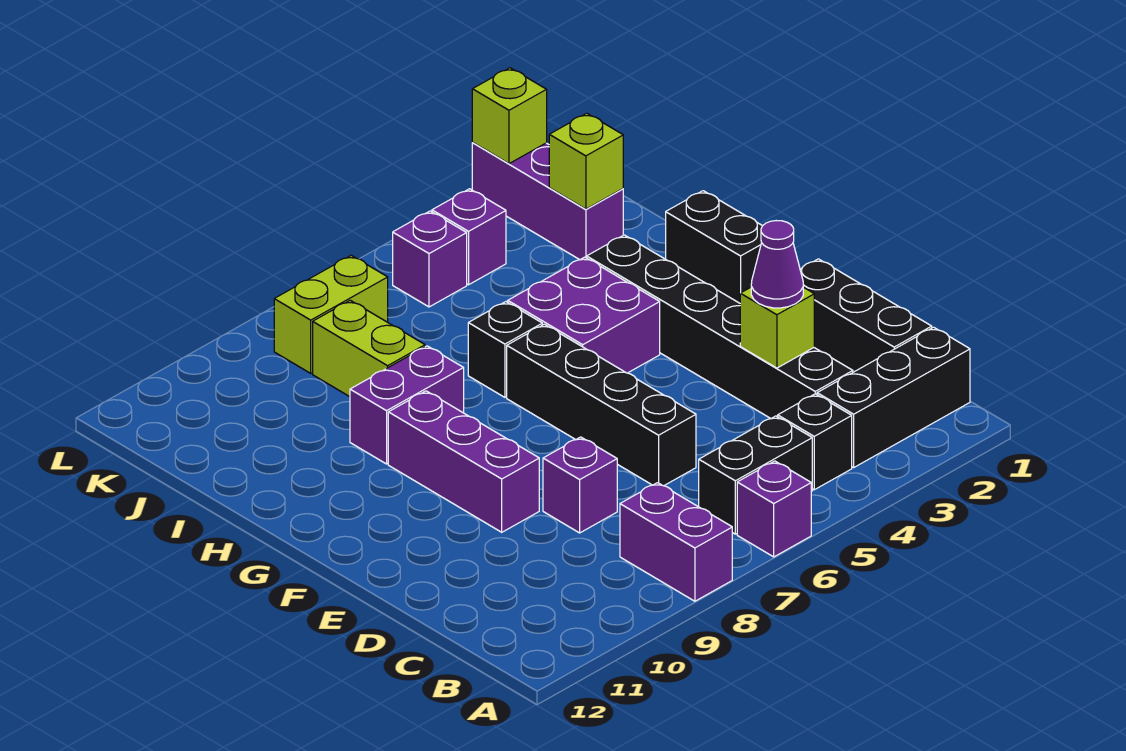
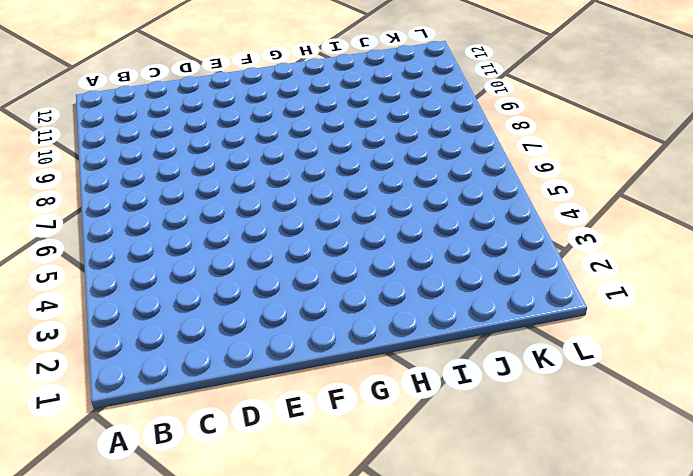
none -> purple 1x1 brick [737,461,811,557]
none -> purple 1x2 brick [620,483,732,601]
none -> black 1x3 brick [817,327,970,467]

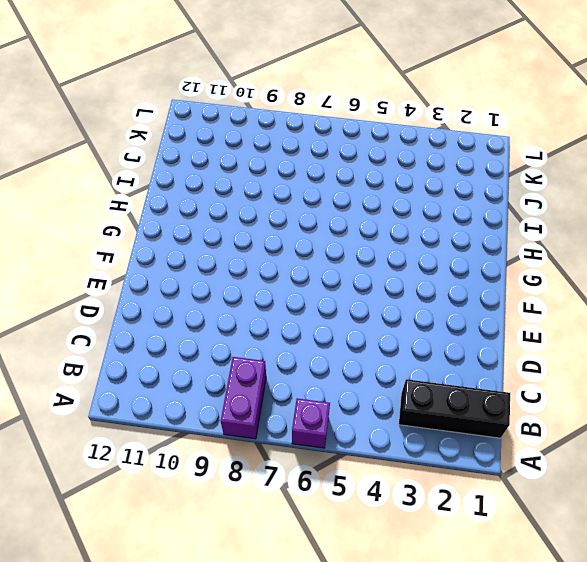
none -> black 1x1 brick [778,394,852,490]
none -> black 1x2 brick [699,416,812,534]
none -> black 1x3 brick [800,259,932,372]

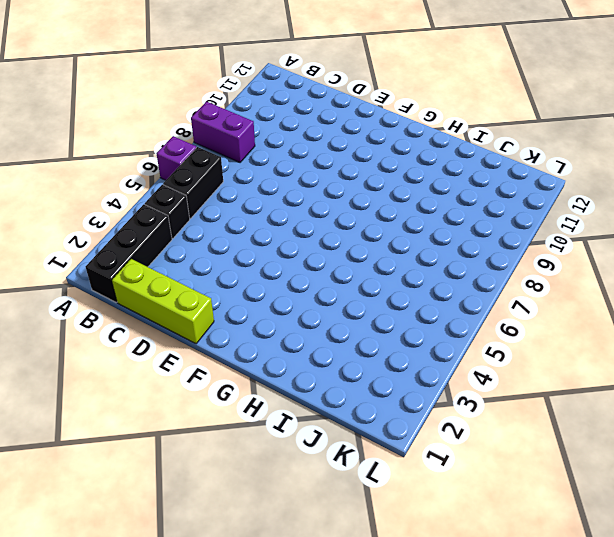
lime 1x3 brick [112,259,214,344] -> black 1x3 brick [800,259,932,372]
none -> black 1x6 brick [587,235,853,419]
none -> black 1x4 brick [507,324,696,486]
none -> purple 1x1 brick [543,437,617,533]

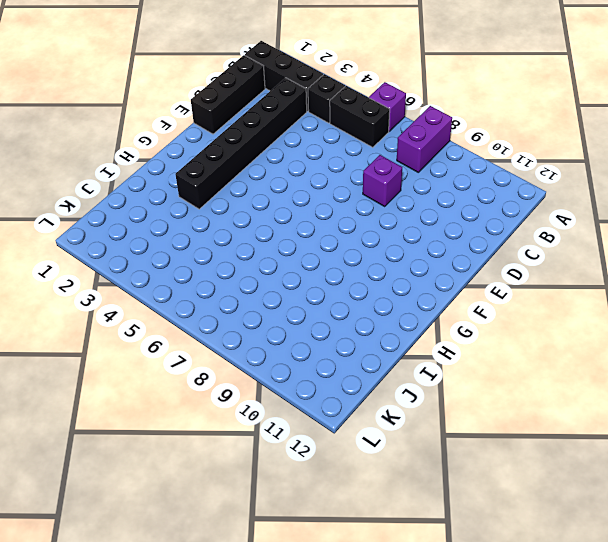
none -> black 1x4 brick [507,324,696,486]
none -> purple 1x3 brick [388,391,539,532]
none -> black 1x2 brick [666,191,762,303]

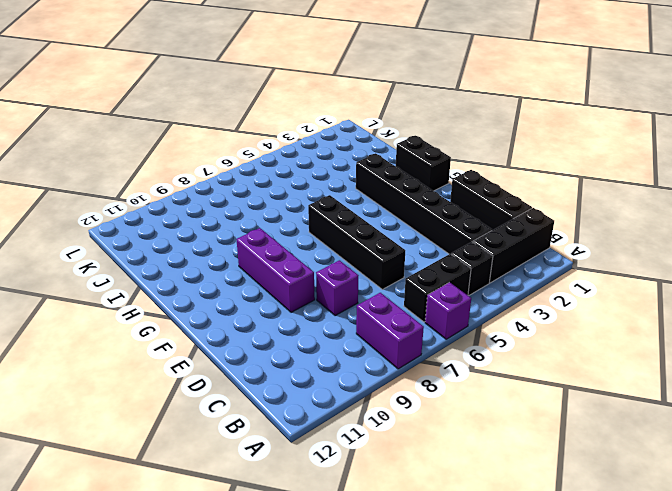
none -> purple 2x2 brick [508,257,660,373]
none -> black 1x1 brick [468,302,542,397]
none -> purple 1x2 brick [350,346,464,464]

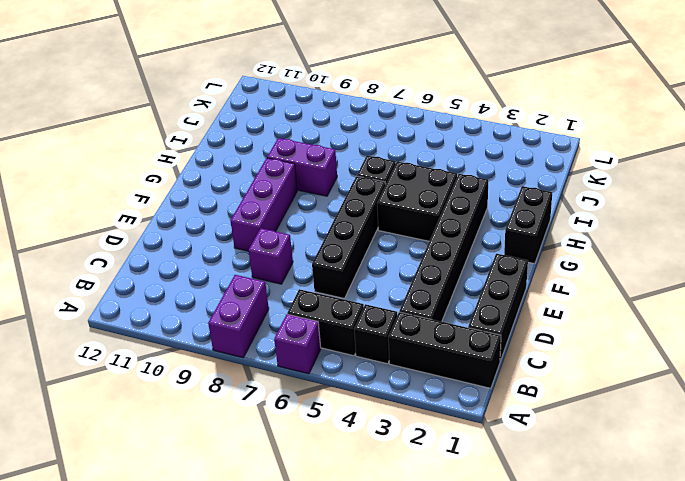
black 2x2 brick [377,162,457,241] -> purple 2x2 brick [508,257,660,373]
none -> lime 1x2 brick [313,300,425,397]
none -> purple 1x3 brick [472,143,623,260]
none -> purple 1x1 brick [432,189,506,285]

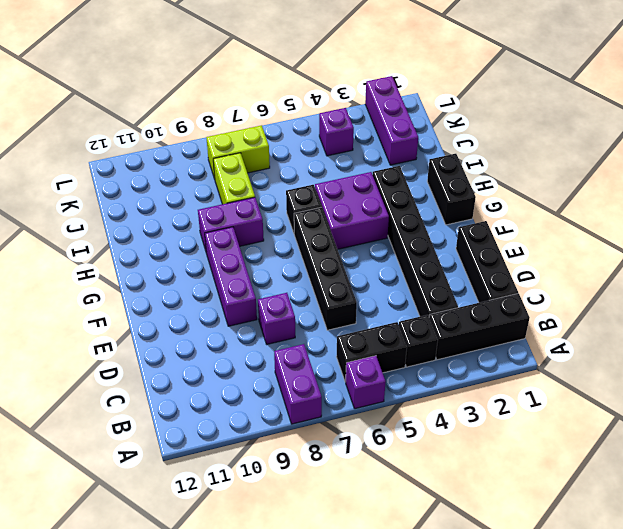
none -> purple 1x1 brick [393,211,467,307]
none -> lime 1x1 brick [740,287,814,368]
none -> lime 1x1 brick [549,113,623,209]

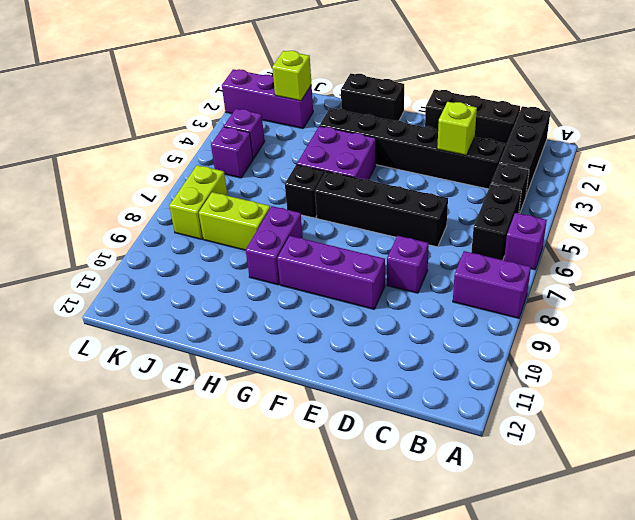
none -> lime 1x1 brick [472,68,547,164]
none -> purple 1x1 cone [751,221,803,308]

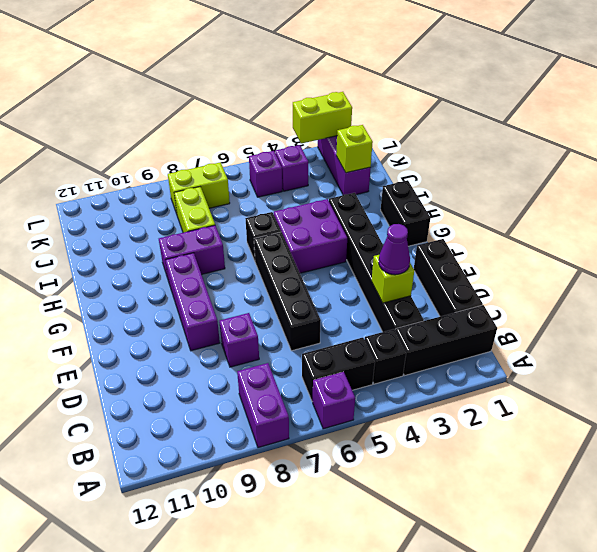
lime 1x2 brick [293,92,352,143] -> lime 1x1 brick [472,68,547,164]

